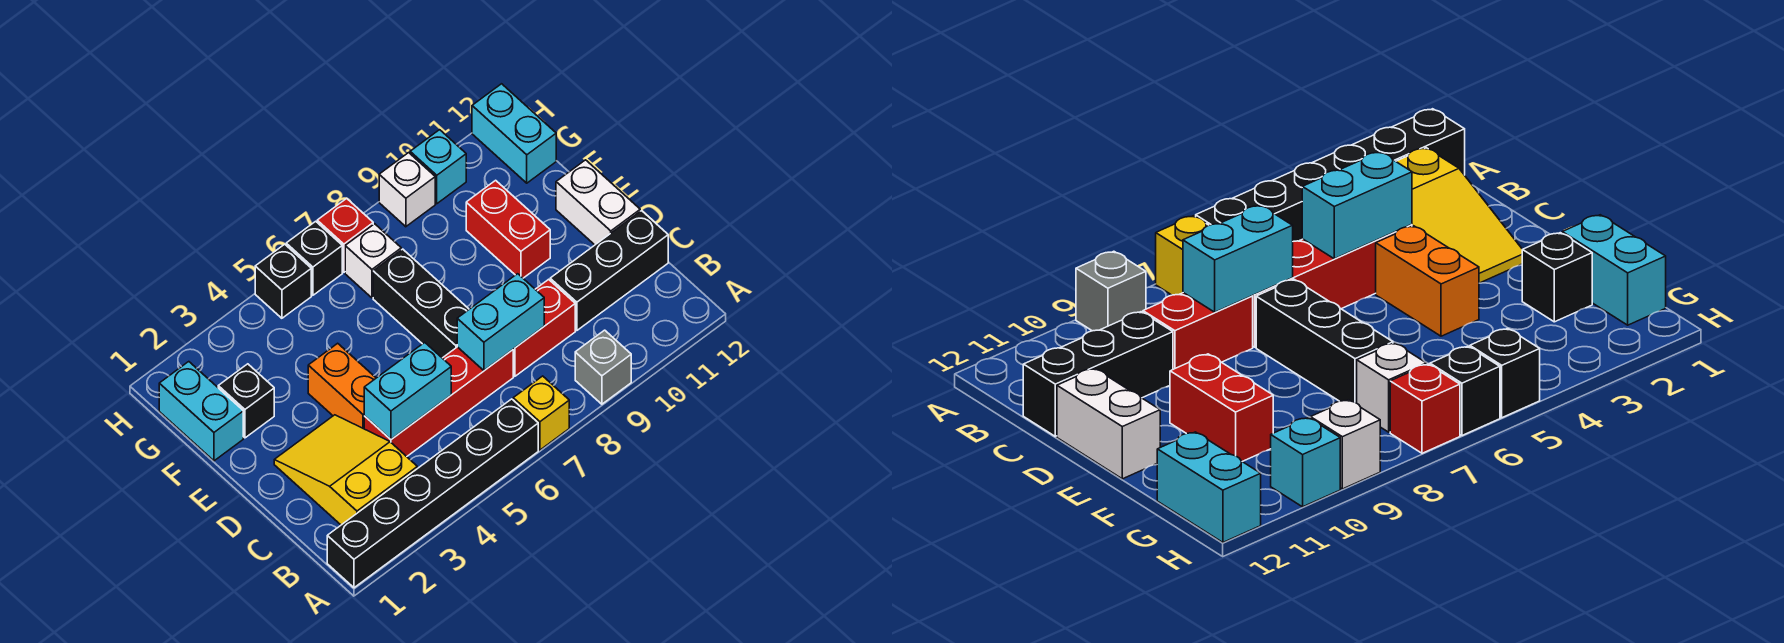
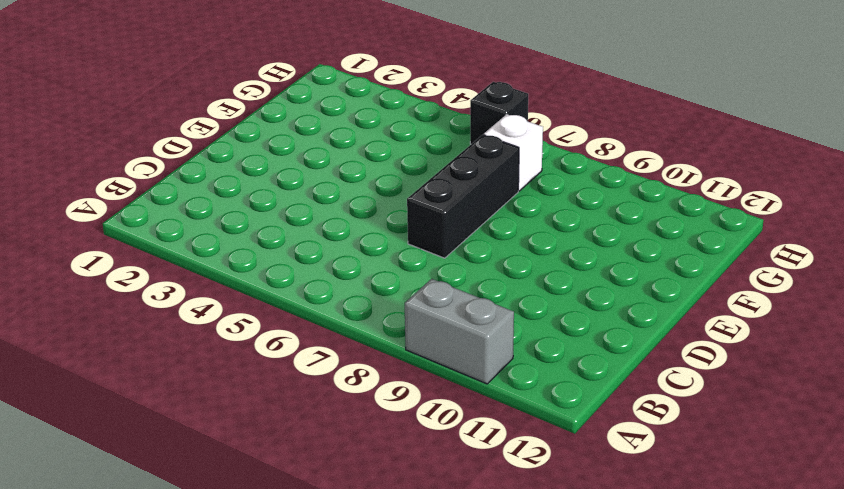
grey 1x2 brick [405,279,514,384] -> grey 1x1 brick [575,330,631,404]
none -> black 1x6 brick [327,399,538,588]
none -> yellow 1x1 brick [513,376,569,450]
none -> yellow 2x3 slope [274,415,417,525]

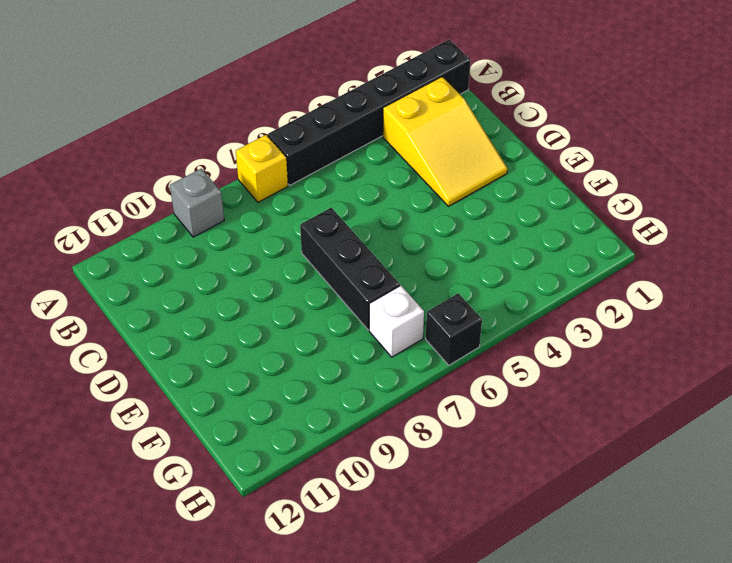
none -> red 1x4 brick [364,347,513,457]
none -> red 1x2 brick [513,279,575,376]
none -> black 1x3 brick [550,211,668,331]

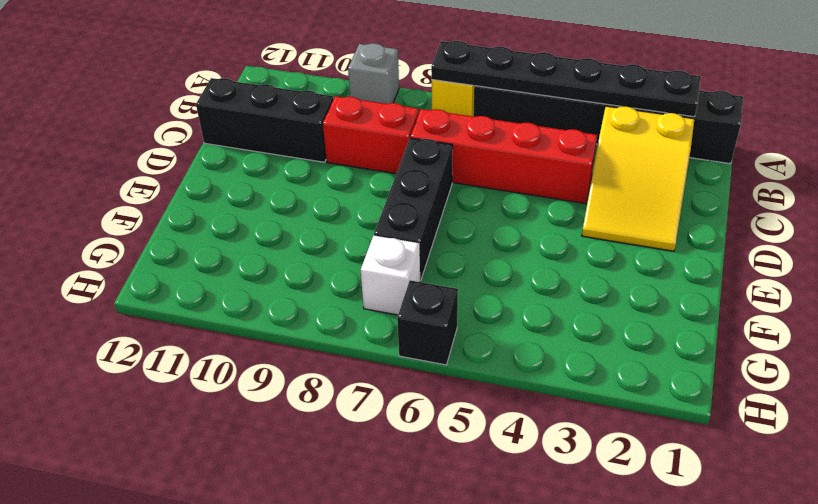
black 1x6 plate [431,41,701,117] -> none
none -> orange 1x2 brick [308,343,376,429]
none -> white 1x2 brick [556,160,640,245]
none -> red 1x2 brick [466,180,550,278]

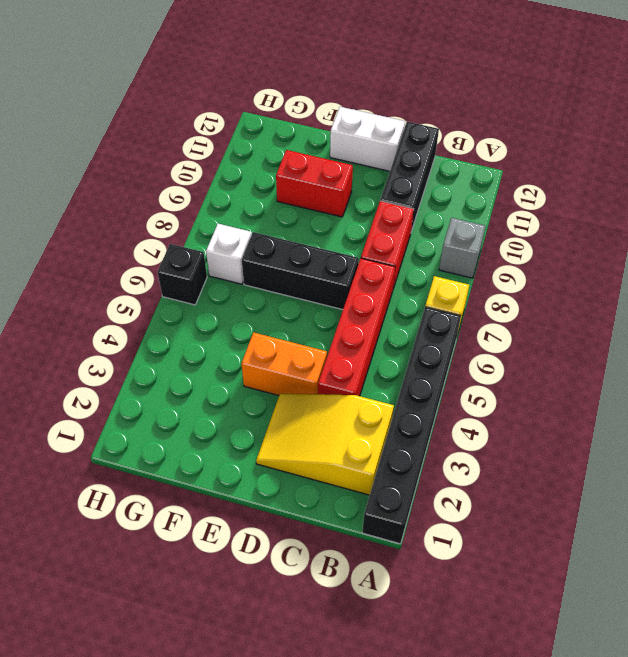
none -> cyan 1x2 brick [159,362,243,461]
none -> black 1x1 brick [218,364,274,438]
none -> cyan 1x2 brick [472,84,556,183]

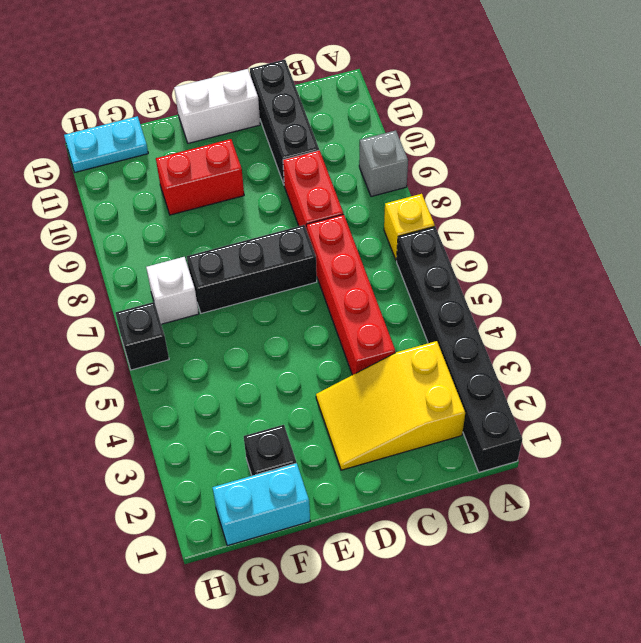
cyan 1x2 plate [64,116,148,172] -> cyan 1x2 brick [472,84,556,183]
none -> orange 1x2 brick [308,343,376,429]
none -> black 1x1 brick [255,244,311,318]
none -> red 1x1 brick [317,198,373,272]

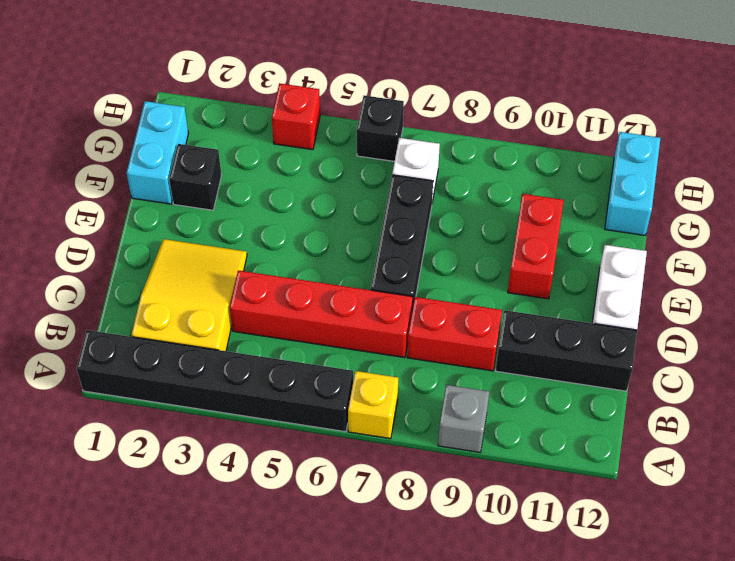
red 1x1 brick [272,83,320,150] -> red 1x1 brick moved to [317,198,373,272]
none -> orange 1x2 brick [308,343,376,429]
none -> black 1x1 brick [255,244,311,318]
none -> white 1x1 brick [379,153,435,227]

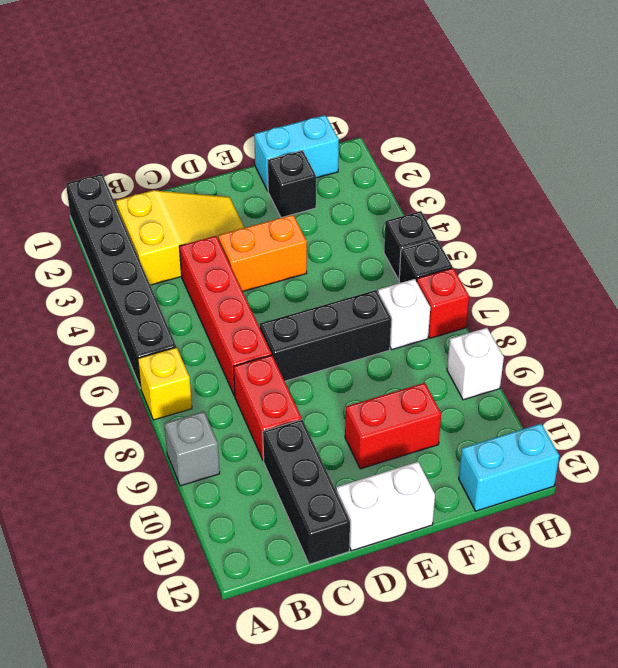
none -> cyan 1x1 brick [410,130,466,204]
none -> cyan 1x2 brick [364,342,451,439]
none -> cyan 1x2 brick [457,274,544,371]

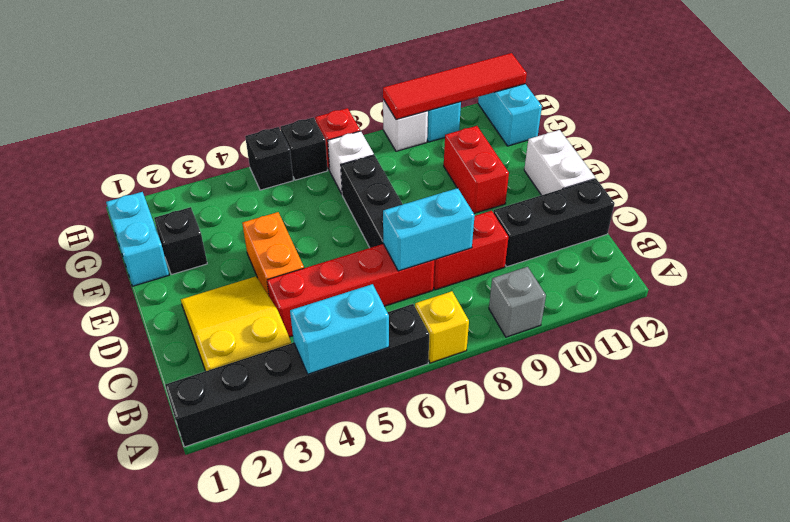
cyan 1x2 brick [290,284,389,374] -> cyan 1x2 brick moved to [364,342,451,439]
red 1x4 tile [383,53,527,120] -> none

